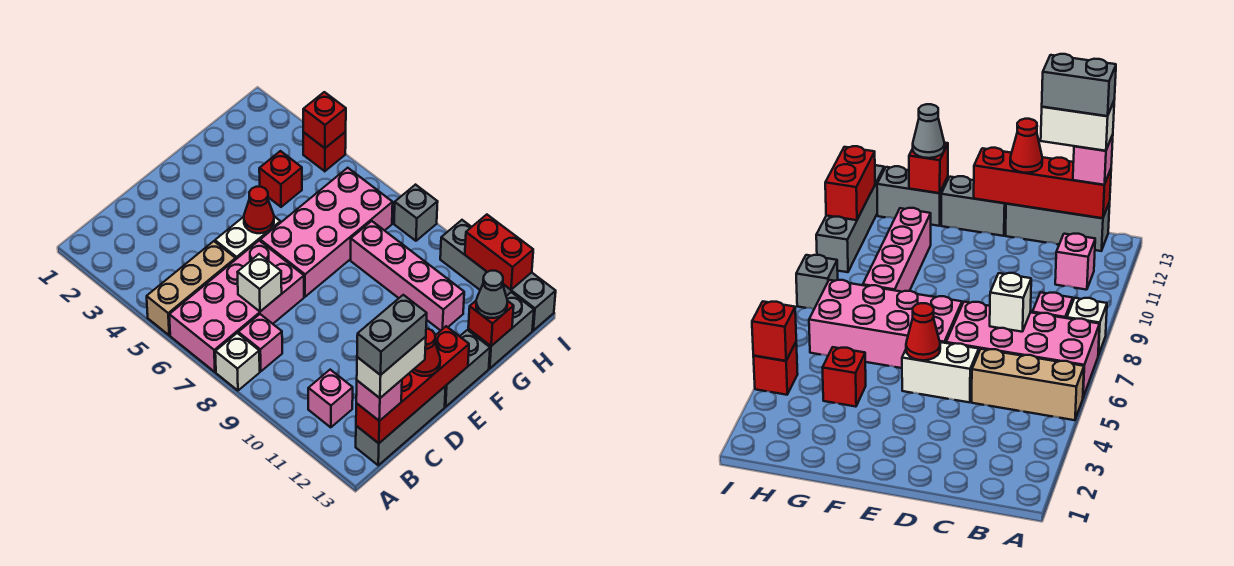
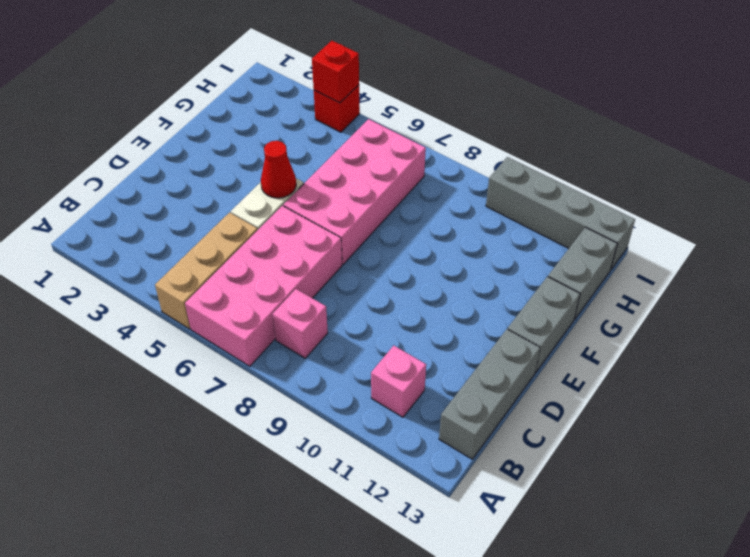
none -> white 1x1 brick [215,333,260,390]
none -> red 1x1 brick [259,151,302,207]
none -> pink 1x4 brick [350,221,464,331]

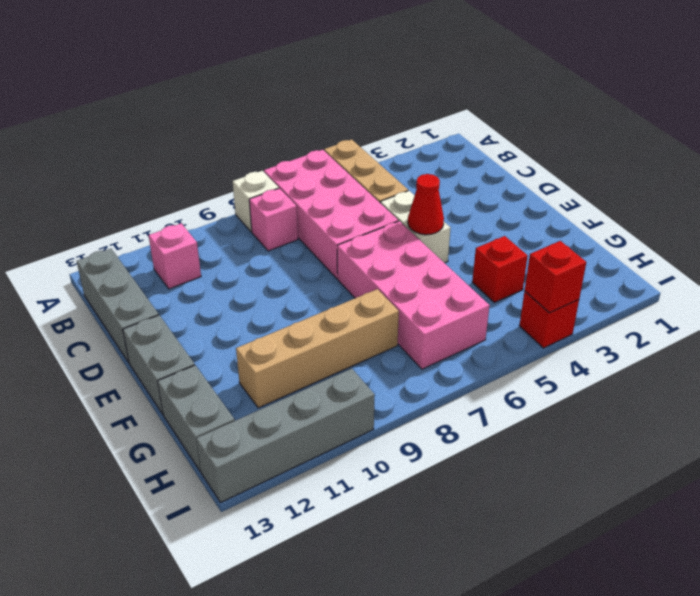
tan 1x4 brick [236,289,399,408] -> pink 1x4 brick [350,221,464,331]
none -> grey 1x1 brick [394,185,438,241]
none -> red 1x4 brick [356,326,469,443]
none -> white 1x1 brick [238,254,282,311]

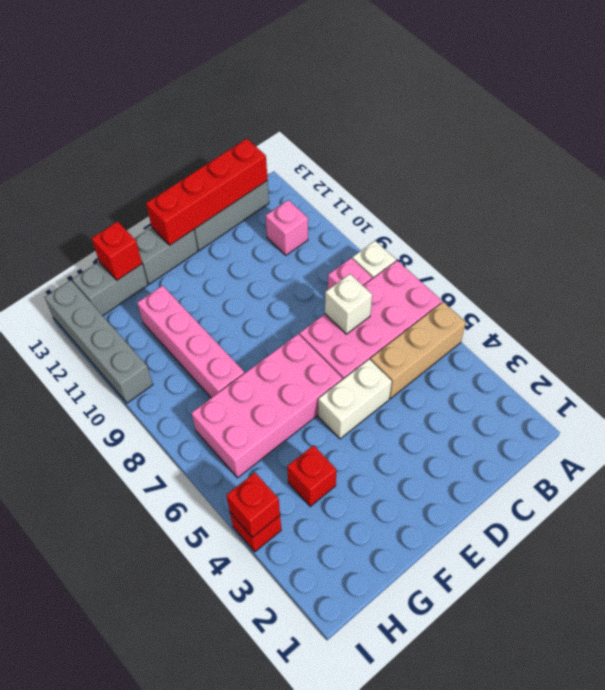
none -> grey 1x1 brick [394,185,438,241]
none -> red 1x1 cone [244,187,274,233]
none -> red 1x2 brick [465,215,533,290]

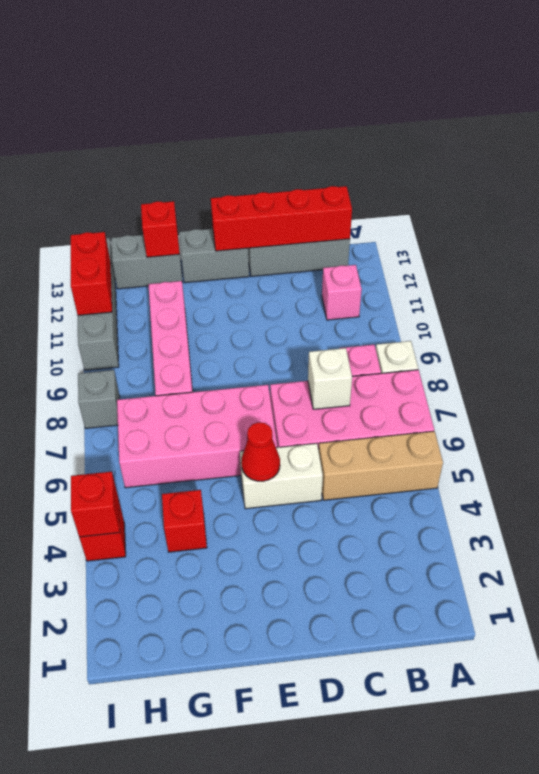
none -> pink 1x1 brick [356,380,402,421]
none -> red 1x1 cone [412,329,440,376]
none -> grey 1x1 cone [476,271,507,318]

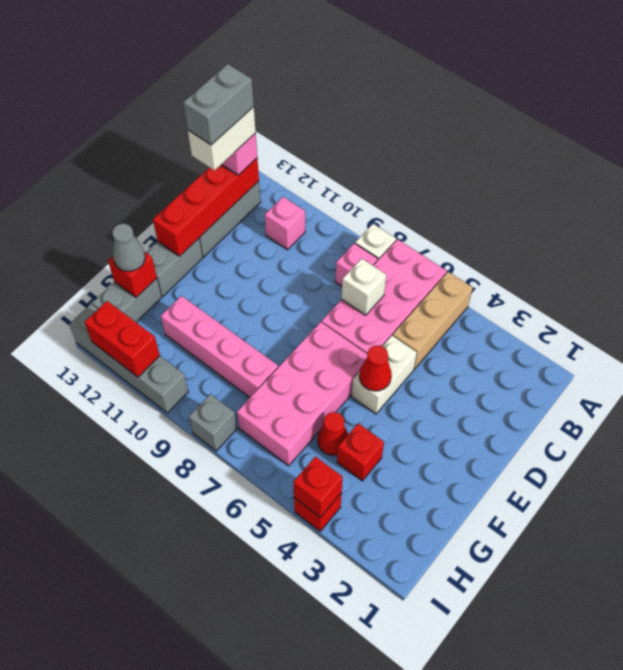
red 1x1 cone [317,412,348,455] -> red 1x1 cone moved to [412,329,440,376]

